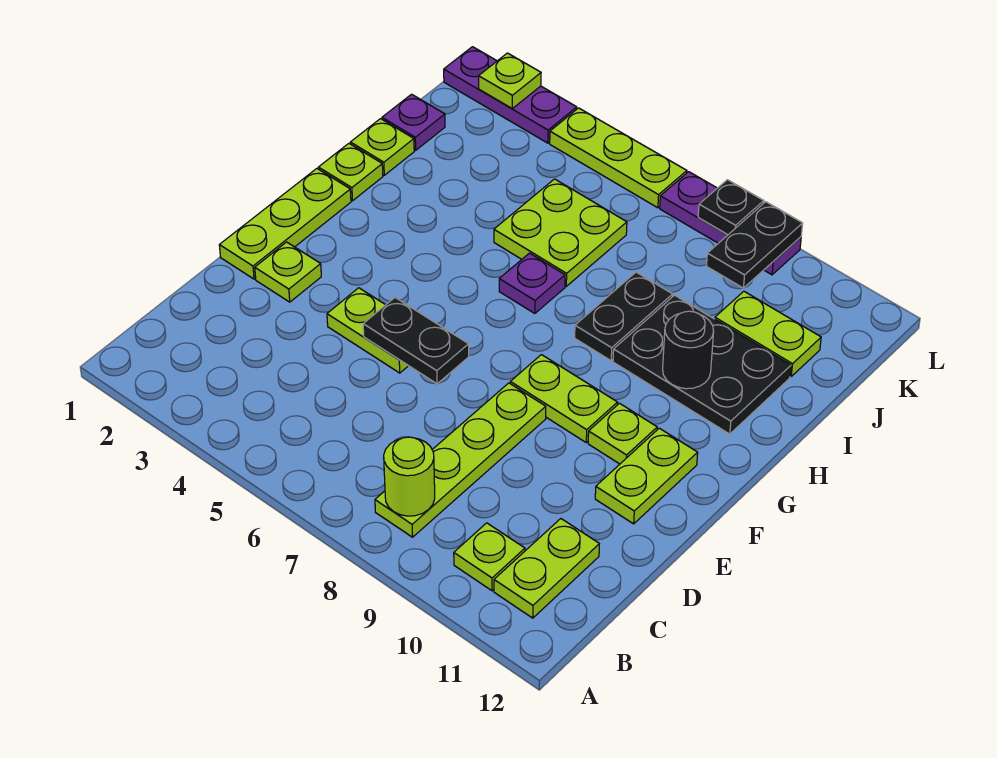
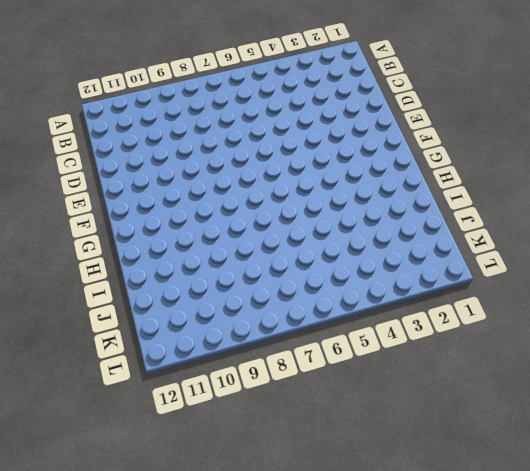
none -> lime 1x4 plate [375,383,546,537]
none -> lime 1x1 plate [454,523,525,591]
none -> lime 1x2 plate [494,519,599,618]

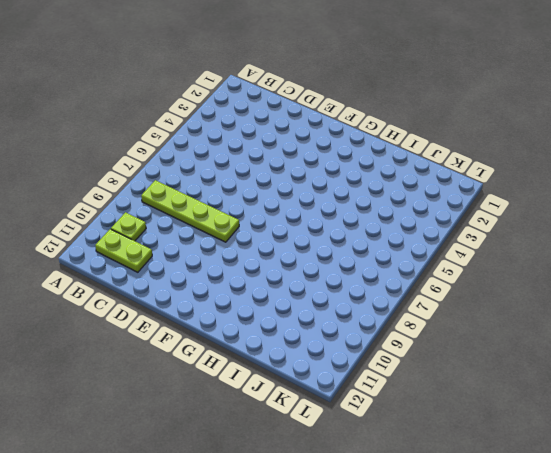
none -> lime 1x3 plate [219,169,351,279]
none -> lime 1x1 plate [255,242,321,302]
none -> lime 1x2 plate [327,288,408,373]

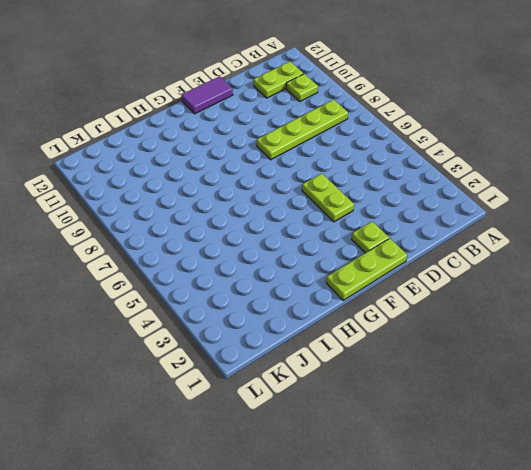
purple 1x2 tile [181,76,233,114] -> none
none -> lime 1x2 plate [595,428,698,524]
none -> lime 1x2 plate [510,355,618,442]
none -> lime 1x1 plate [588,403,657,464]

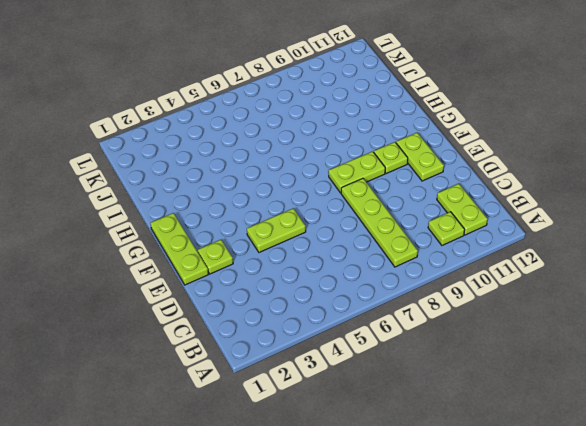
none -> lime 1x1 plate [318,144,383,201]
none -> purple 1x1 plate [499,253,565,314]
none -> black 1x2 plate [575,272,673,361]

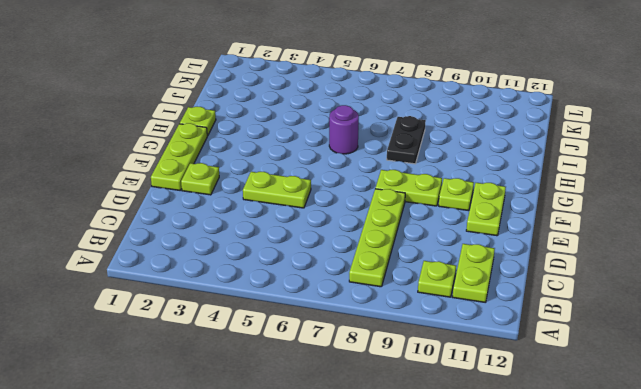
purple 1x1 round brick [329,105,359,154] -> purple 1x1 plate [499,253,565,314]
none -> black 2x3 plate [613,295,791,434]
none -> lime 1x1 plate [350,119,414,175]
none -> lime 2x2 plate [494,179,627,286]

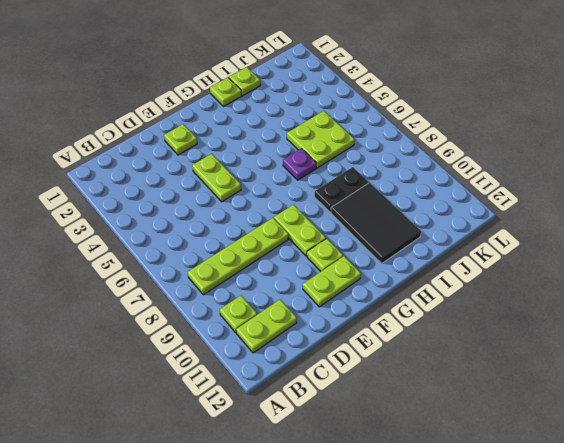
black 2x3 tile [331,183,421,263] -> black 2x3 plate [613,295,791,434]
none -> lime 1x3 plate [219,169,351,279]
none -> purple 1x1 plate [382,94,445,150]
none -> lime 1x2 plate [715,291,821,376]

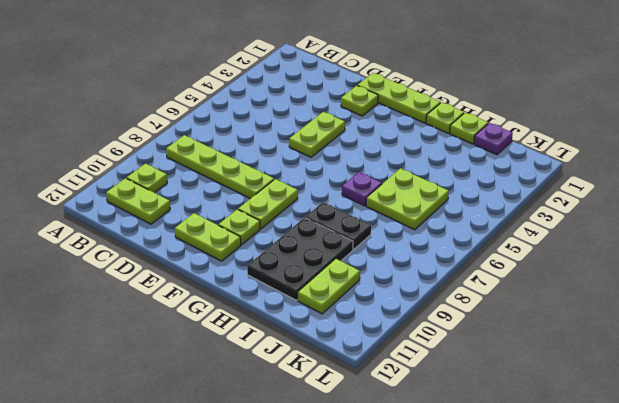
none -> purple 1x3 plate [444,47,577,143]
none -> lime 1x3 plate [550,108,687,208]
none -> purple 1x3 plate [660,172,801,275]

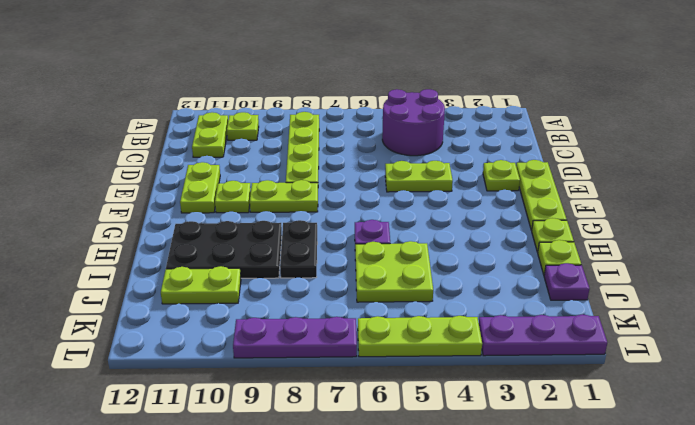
purple 2x2 round brick [382,89,445,156] -> none
none -> lime 1x1 round brick [384,437,435,516]
none -> black 1x2 plate [363,298,469,384]
none -> black 1x1 round brick [663,311,714,389]

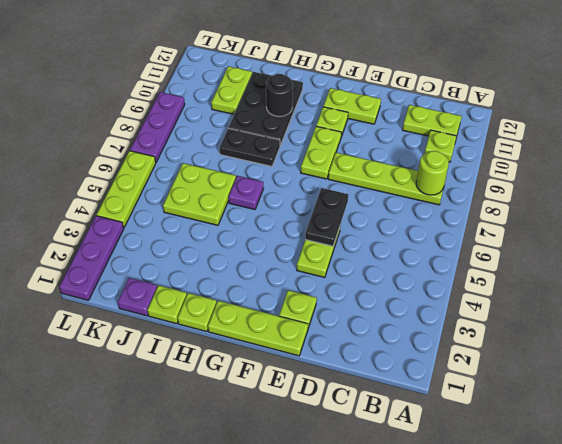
none -> black 1x2 plate [707,202,803,288]
none -> lime 1x1 plate [479,53,541,108]
none -> black 1x1 plate [698,180,764,235]

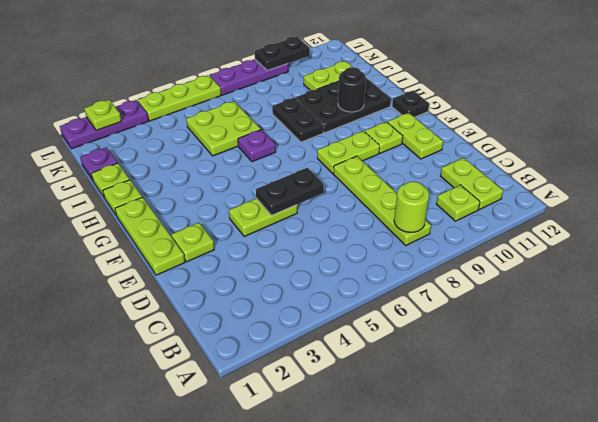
black 1x1 plate [392,91,429,117] -> black 1x1 plate moved to [698,180,764,235]
black 1x2 plate [255,37,310,71] -> black 1x2 plate turned to [707,202,803,288]

